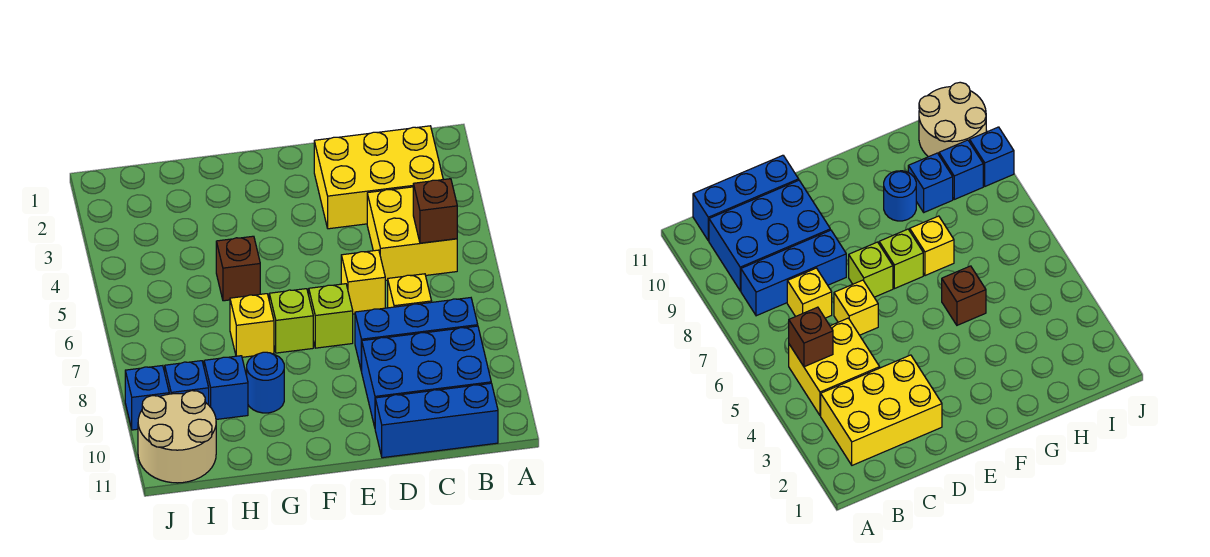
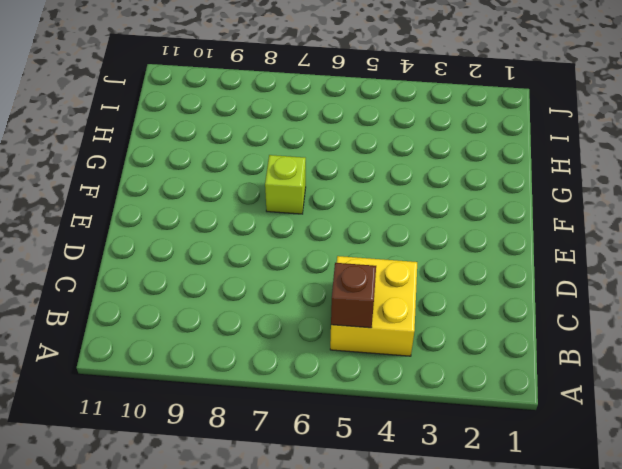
none -> yellow 2x3 brick [314,126,443,229]
none -> blue 1x3 brick [355,298,478,372]
none -> blue 2x3 brick [362,326,491,427]

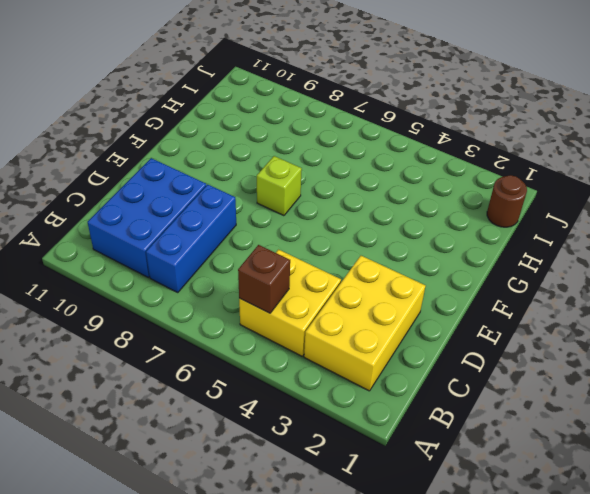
brown 1x1 round brick [487,175,527,227] -> none
none -> blue 1x3 brick [375,383,498,458]
none -> yellow 1x1 brick [388,274,432,308]
none -> yellow 1x1 brick [341,250,385,314]

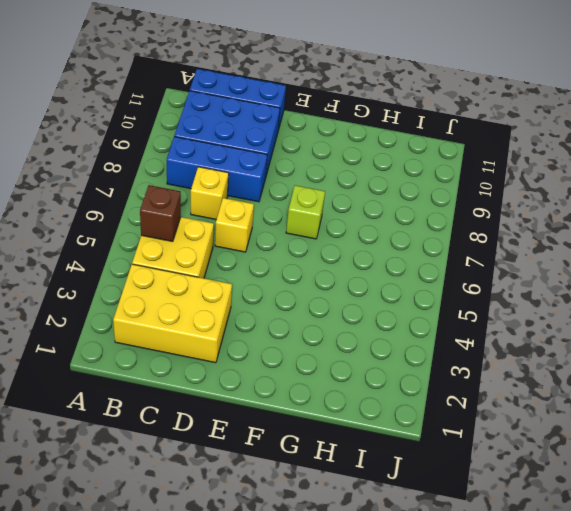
none -> lime 1x1 brick [309,284,353,348]
none -> brown 1x1 brick [216,236,260,301]
none -> yellow 1x1 brick [230,294,274,357]

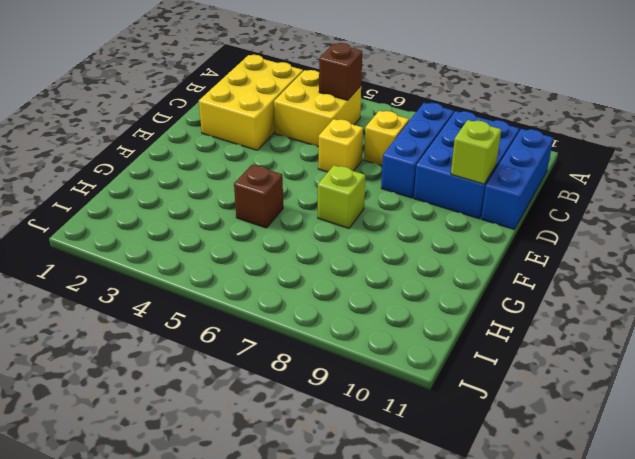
lime 1x1 brick [451,120,501,184] -> lime 1x1 brick moved to [309,284,353,348]
none -> yellow 1x1 brick [230,294,274,357]
none -> blue 1x1 round brick [247,352,284,413]
none -> blue 1x1 brick [204,356,248,419]

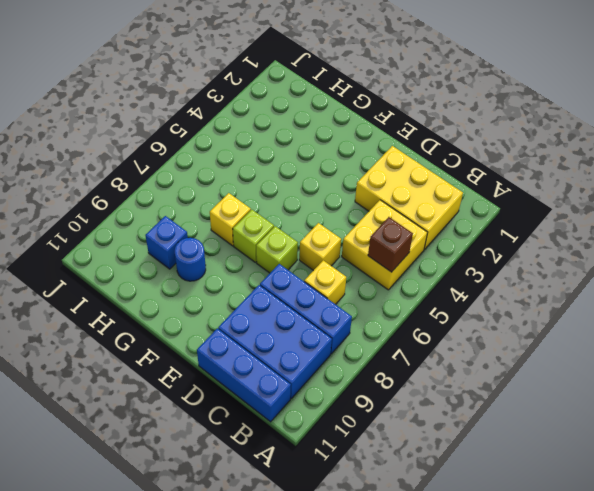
none -> brown 1x1 brick [216,236,260,301]
none -> blue 1x1 brick [165,361,209,405]
none -> tan 2x2 round brick [138,391,216,483]

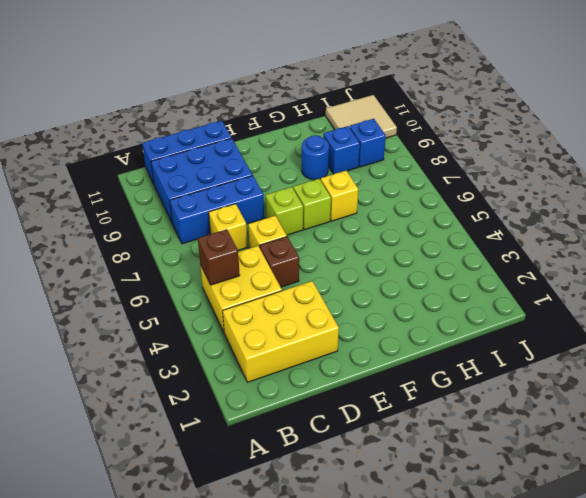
brown 1x1 brick [260,237,299,287] -> brown 1x1 brick moved to [216,236,260,301]
tan 2x2 tile [326,95,397,138] -> tan 2x2 round brick [138,391,216,483]
none -> blue 1x1 brick [125,366,169,430]

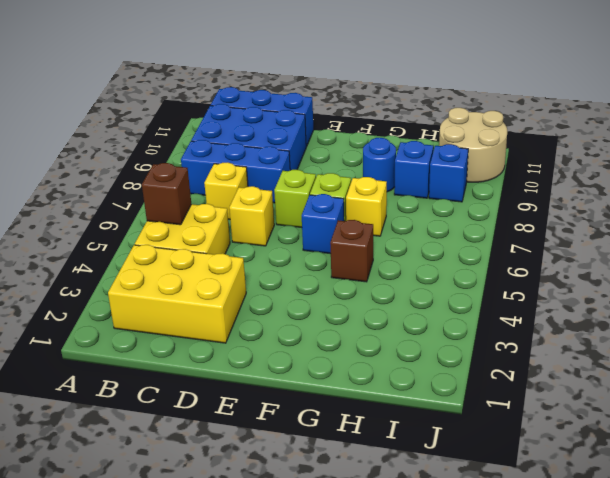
blue 1x1 brick [302,194,344,254] -> blue 1x1 brick moved to [125,366,169,430]

